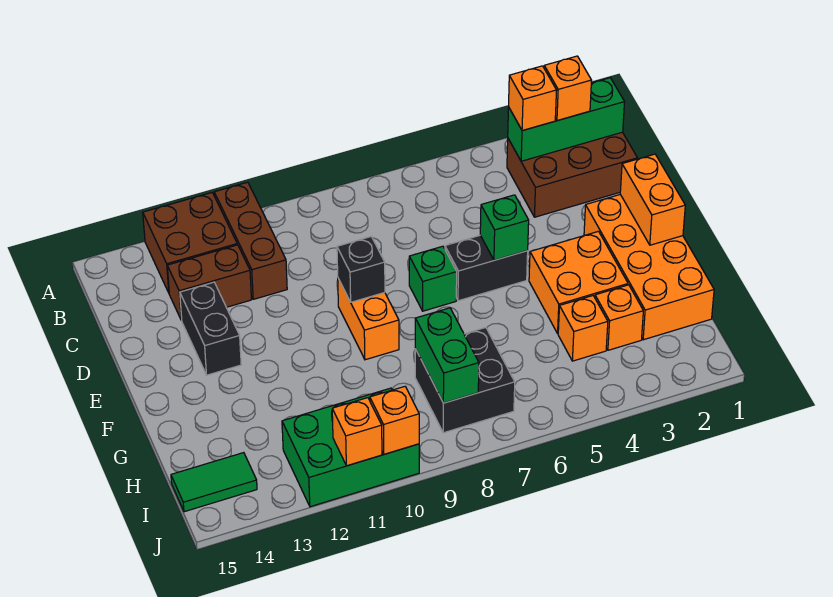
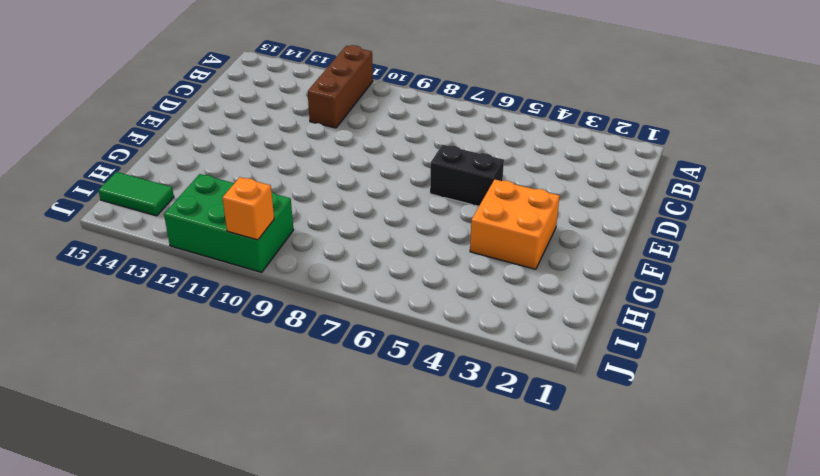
none -> brown 2x2 brick [143,193,237,292]
none -> brown 2x3 brick [507,132,637,217]
none -> brown 1x2 brick [167,245,251,320]

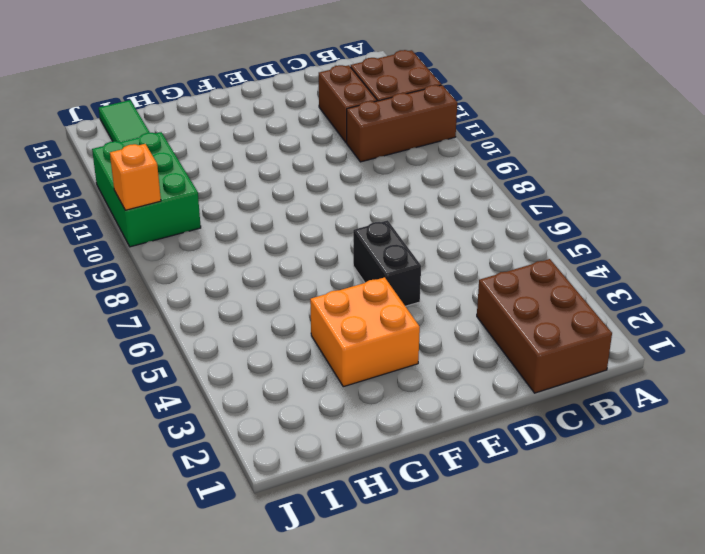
none -> black 1x2 brick [180,282,241,375]
none -> orange 2x4 brick [584,194,714,340]
none -> green 1x1 brick [409,246,457,311]

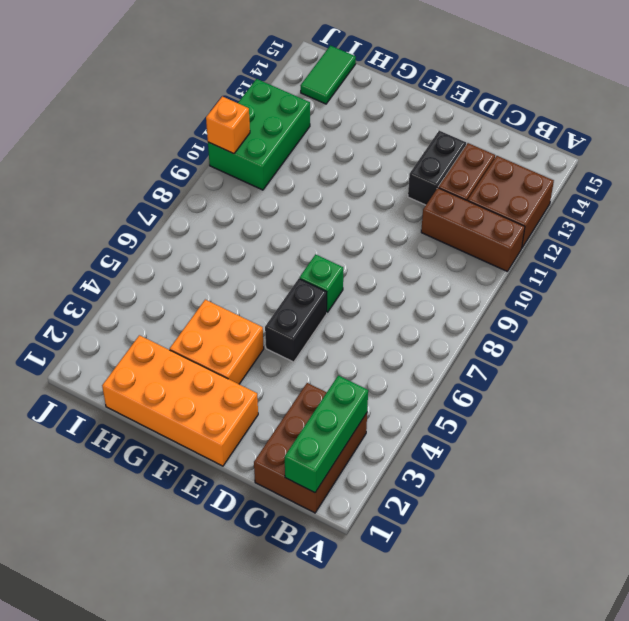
black 1x2 brick [408,131,466,205] -> black 1x2 brick turned to [180,282,241,375]
none -> orange 1x2 brick [338,278,399,360]
none -> orange 1x1 brick [595,285,643,350]
none -> orange 1x1 brick [558,296,608,361]

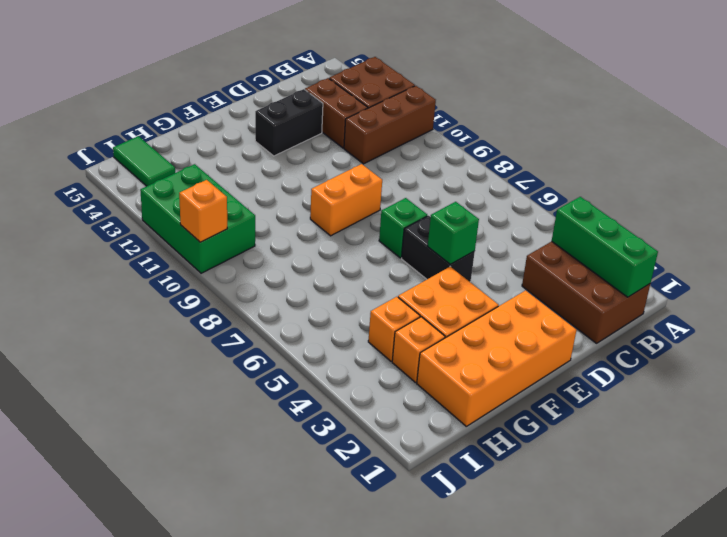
none -> black 2x2 brick [415,328,515,433]
none -> orange 1x2 brick [620,154,685,245]
none -> black 1x1 brick [337,237,385,302]

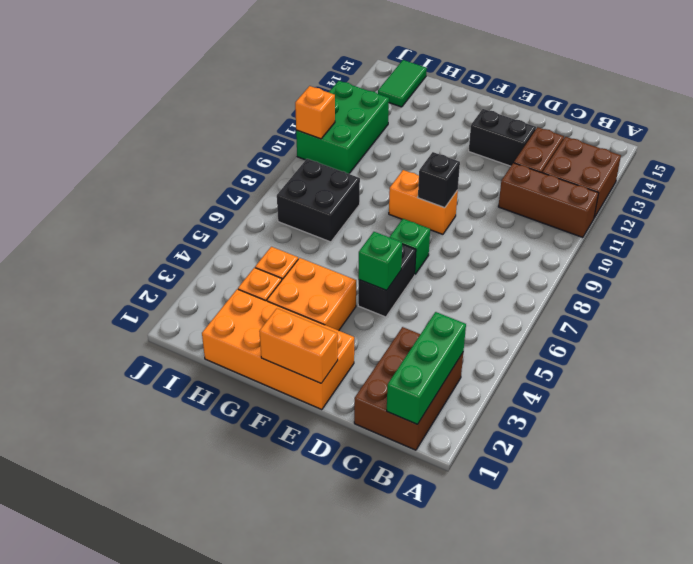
none -> green 1x2 brick [415,308,479,403]
none -> orange 1x1 brick [332,398,382,466]
none -> orange 1x1 brick [544,56,592,121]

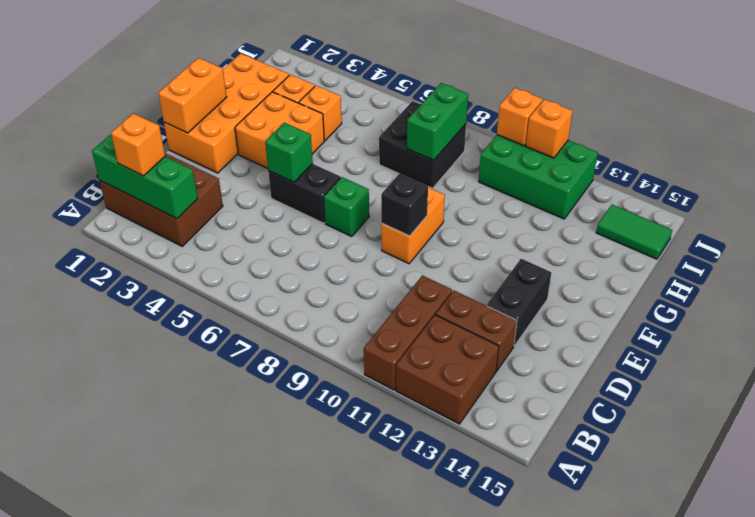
none -> orange 1x1 brick [509,66,557,131]

